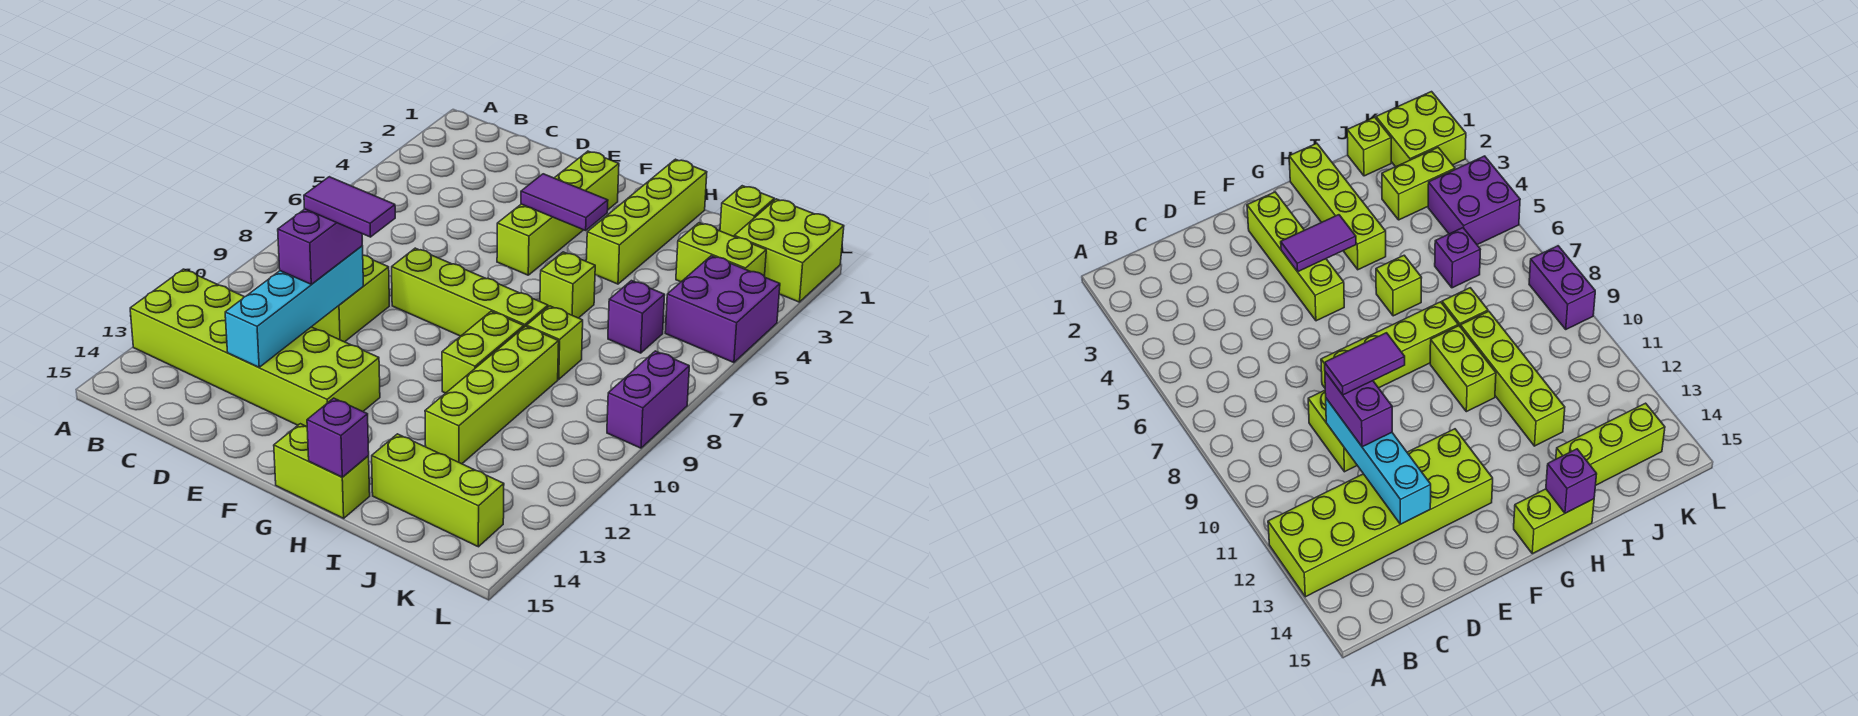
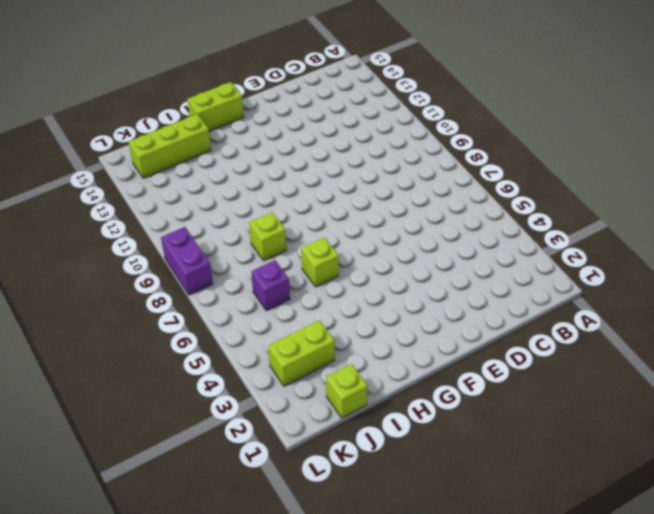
none -> lime 2x6 brick [130,269,380,427]
none -> lime 1x2 brick [312,255,389,342]
none -> lime 1x4 brick [392,248,548,336]

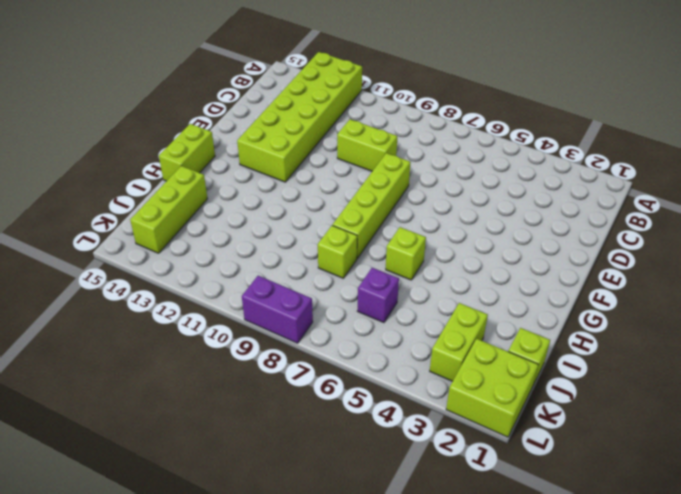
none -> lime 1x4 brick [497,151,619,275]
none -> lime 1x4 brick [586,159,707,284]
none -> lime 1x2 brick [442,311,524,393]

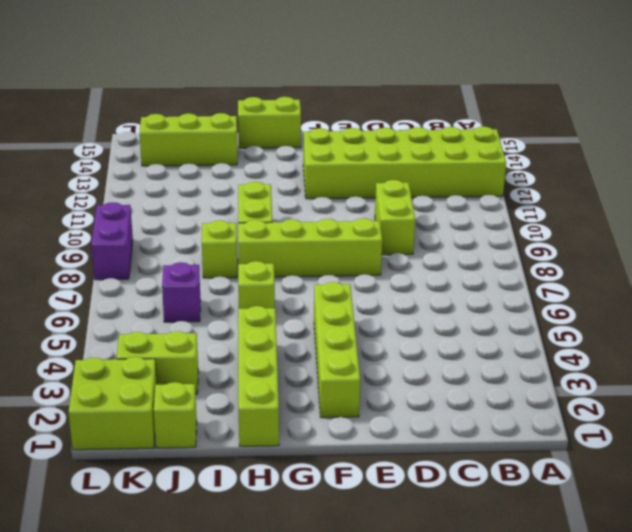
none -> lime 1x4 brick [425,326,559,464]
none -> purple 2x2 brick [665,256,780,363]
none -> cyan 1x4 brick [225,246,363,367]

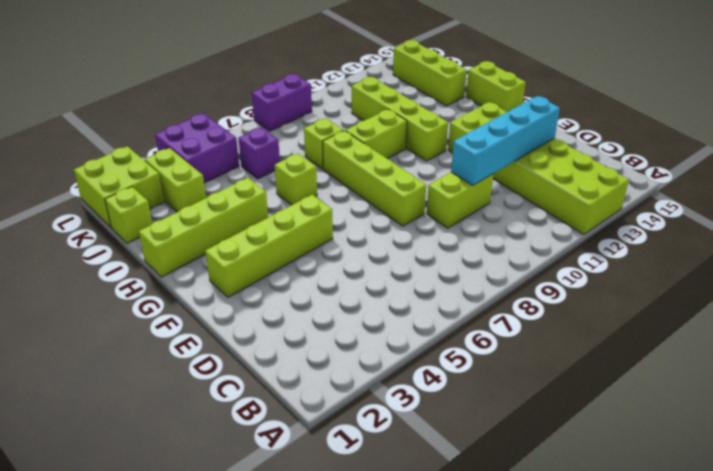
lime 1x4 brick [352,77,448,161] -> lime 1x4 brick turned to [425,326,559,464]
none -> purple 1x2 tile [521,174,608,230]
none -> purple 1x1 brick [307,398,369,477]
none -> purple 1x2 brick [278,209,362,284]

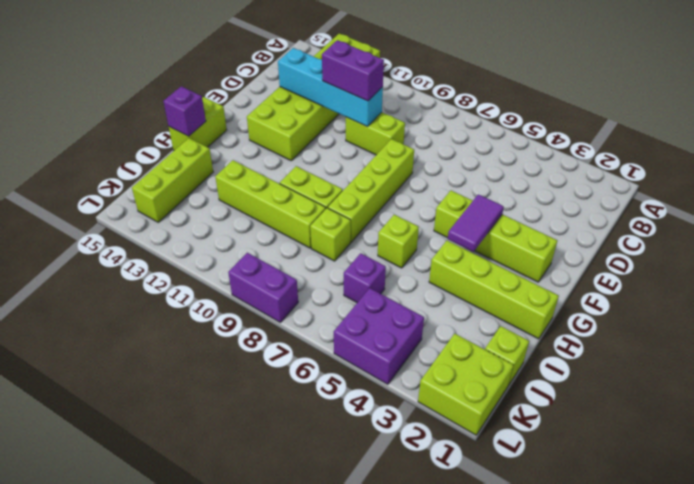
none -> lime 1x2 brick [676,223,766,282]
none -> purple 1x2 tile [304,177,395,237]

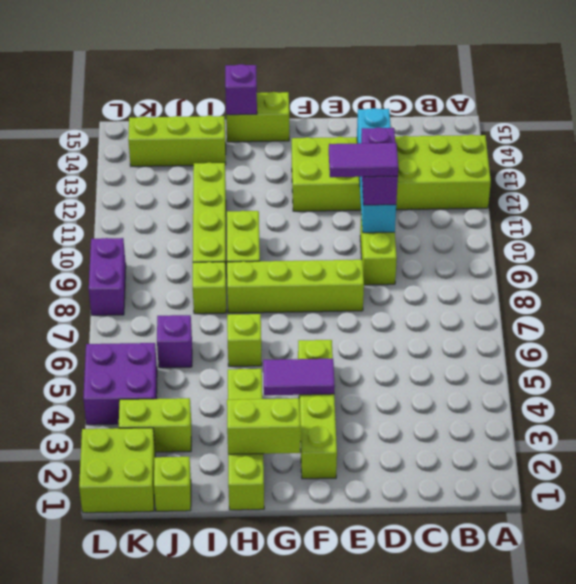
lime 1x2 brick [227,398,300,454] -> none

